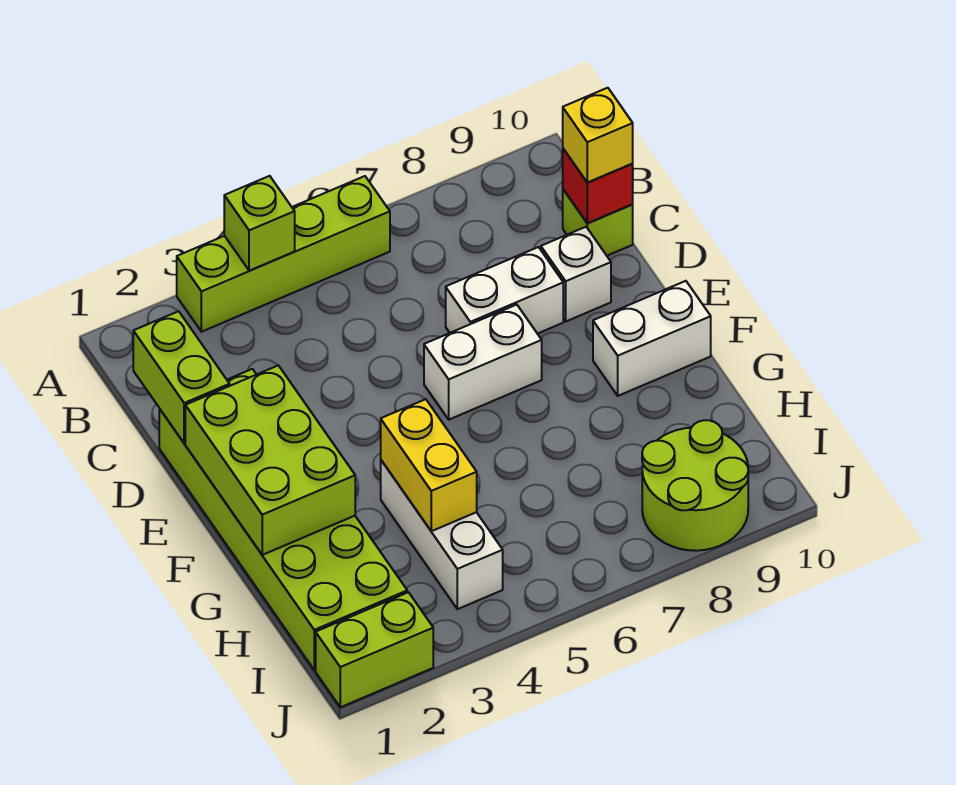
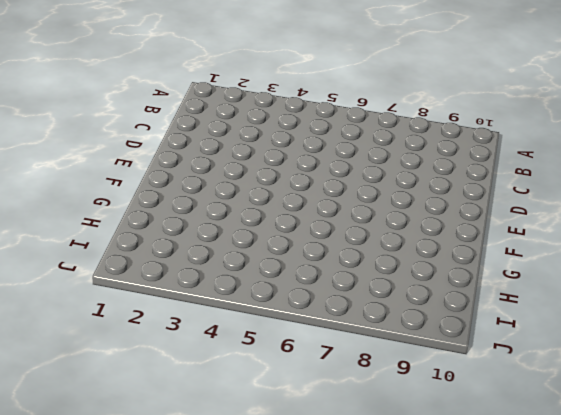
none -> lime 1x4 brick [177,176,390,332]
none -> lime 1x1 brick [563,189,633,256]
none -> lime 2x6 brick [159,369,407,670]

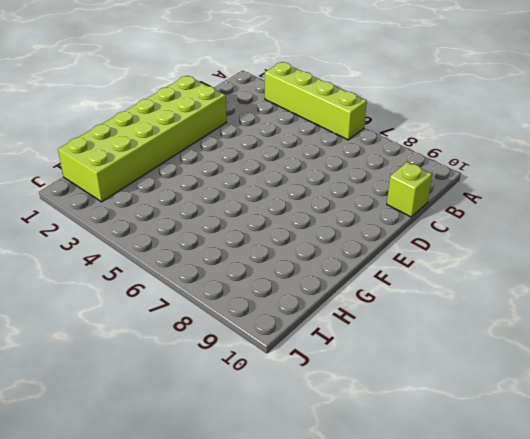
none -> white 1x2 brick [446,247,563,334]
none -> white 1x1 brick [541,227,611,321]
none -> white 1x2 brick [424,305,542,420]

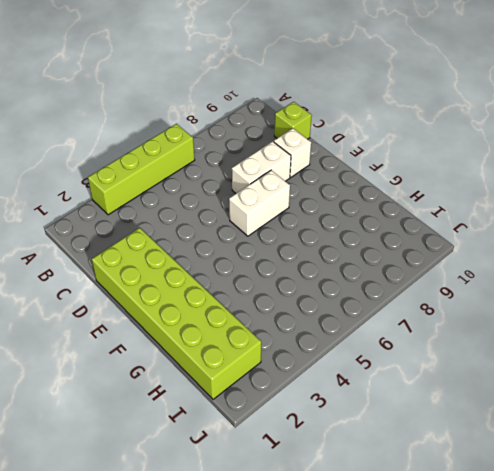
none -> white 1x2 brick [593,281,711,396]
none -> white 1x3 brick [381,460,503,609]
none -> lime 2x2 round brick [642,420,748,551]

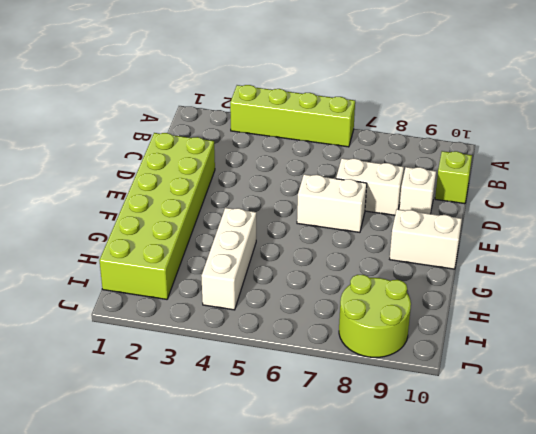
none -> lime 1x2 brick [316,592,433,707]
none -> lime 1x1 brick [224,176,295,271]
none -> lime 1x2 brick [133,311,230,443]

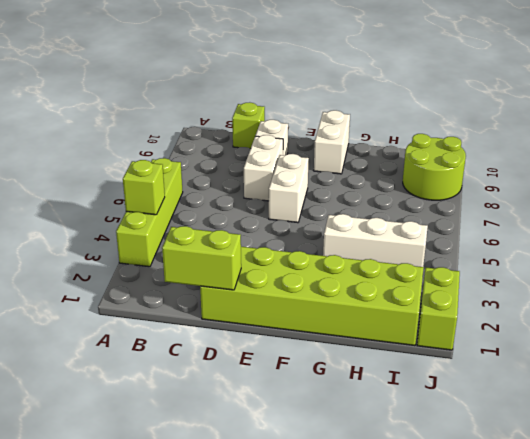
none -> red 1x1 brick [563,149,633,223]
none -> lime 2x3 brick [185,365,355,555]
none -> yellow 1x2 brick [381,399,477,531]

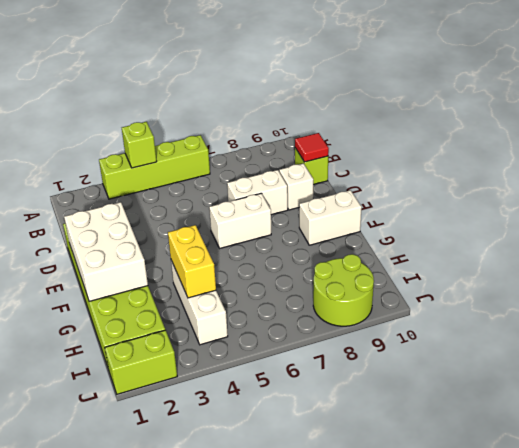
red 1x1 tile [295,133,329,162] -> red 1x1 brick [563,149,633,223]
white 2x3 brick [64,202,148,301] -> lime 2x3 brick [185,365,355,555]
none -> lime 1x2 brick [133,311,230,443]
none -> yellow 1x1 brick [563,88,633,182]

